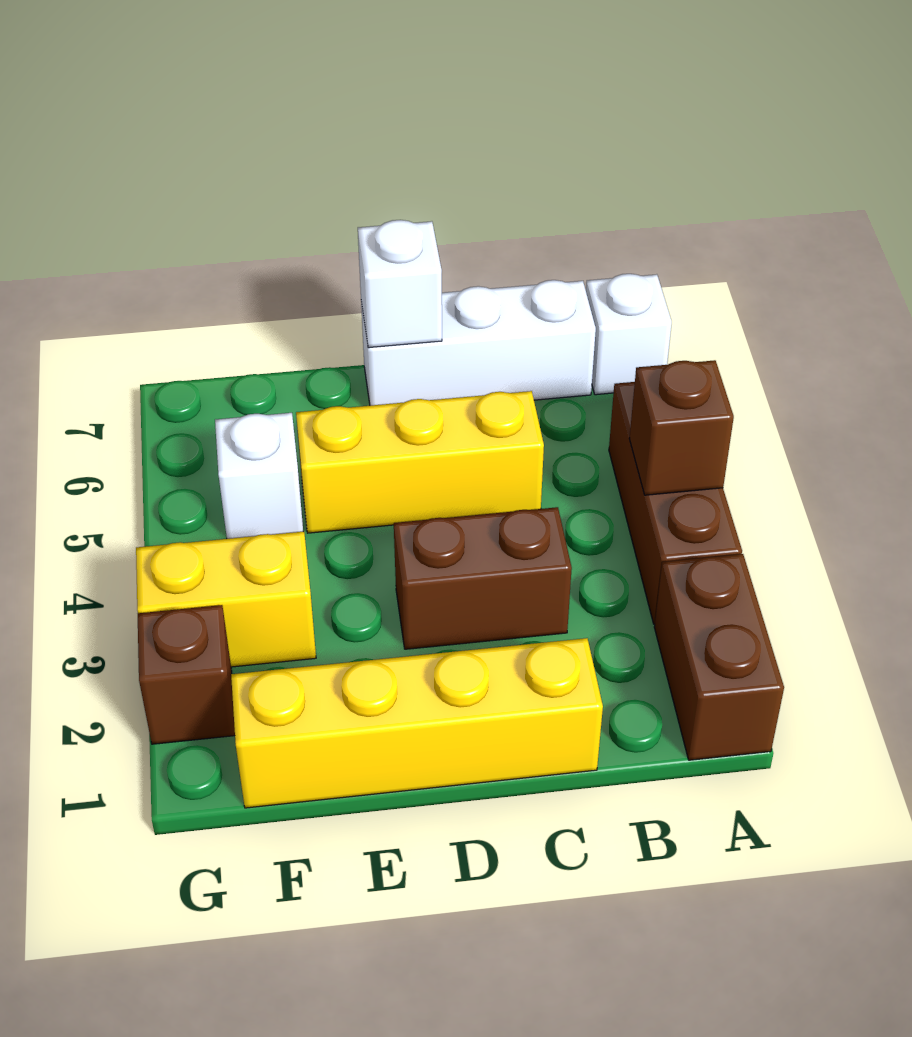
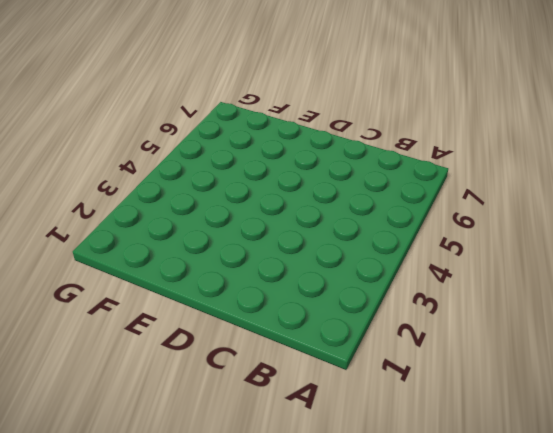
none -> brown 1x2 brick [654,554,784,760]
none -> brown 1x3 brick [609,382,742,624]
none -> white 1x1 brick [586,274,672,395]

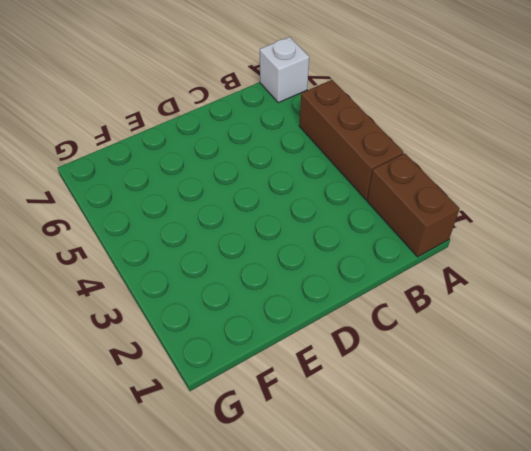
none -> white 1x3 brick [361,280,596,406]
none -> yellow 1x4 brick [231,638,603,808]
none -> brown 1x2 brick [394,507,572,649]

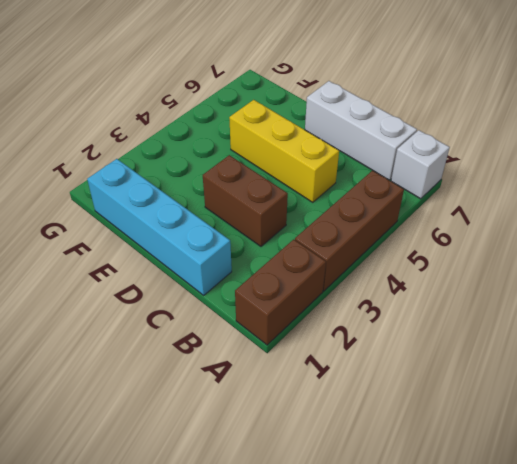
cyan 1x4 brick [87,159,232,295] -> yellow 1x4 brick [231,638,603,808]
none -> yellow 1x2 brick [136,531,316,667]
none -> white 1x1 brick [215,413,303,539]
none -> brown 1x1 brick [138,605,235,744]

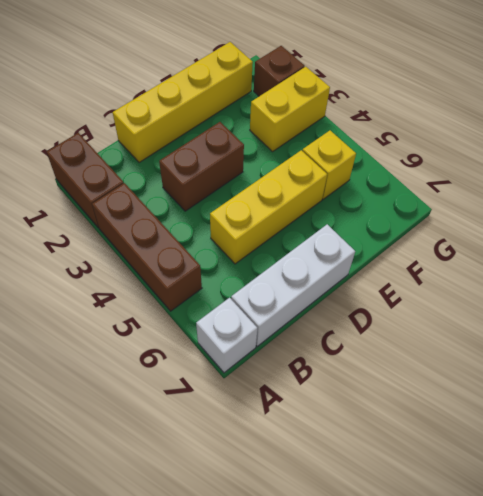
yellow 1x1 brick [302,131,356,199] -> white 1x1 brick [215,413,303,539]
none -> brown 1x1 brick [629,360,734,495]
none -> white 1x1 brick [358,220,442,348]

